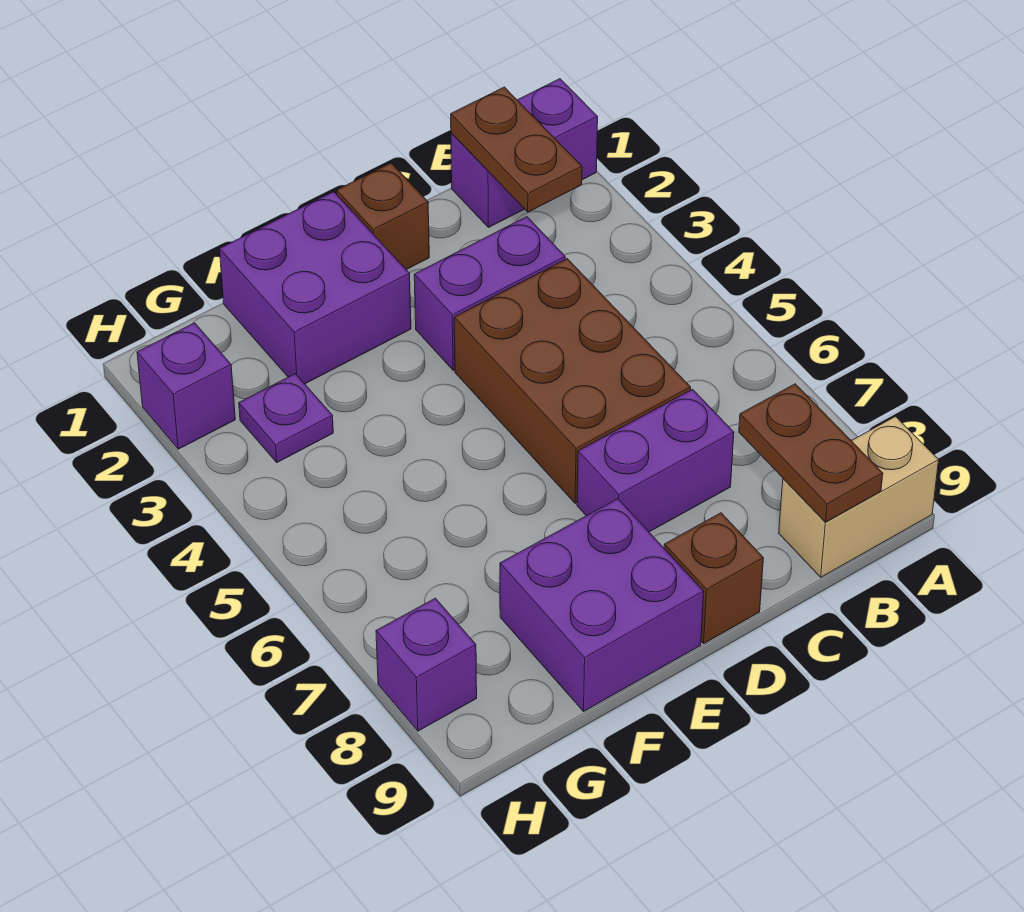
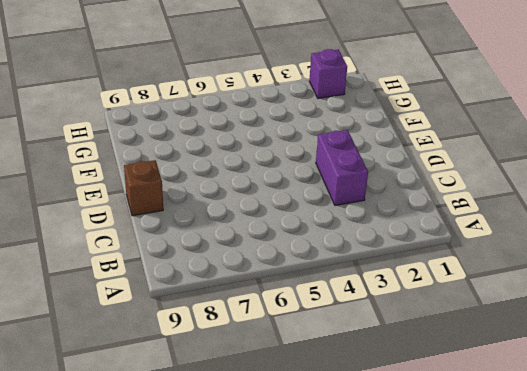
none -> purple 1x2 brick [451,79,598,228]
none -> tan 1x2 brick [779,416,939,577]
none -> brown 2x3 brick [454,259,691,503]

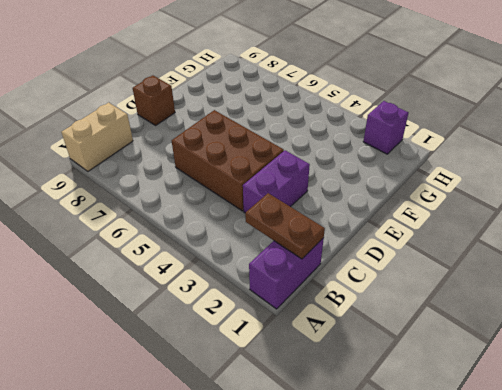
none -> purple 1x2 brick [577,389,734,532]
none -> brown 1x1 brick [337,163,429,270]
none -> purple 2x2 brick [220,192,411,384]

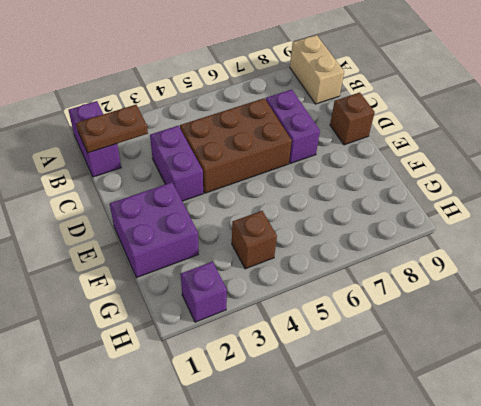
brown 1x1 brick [232,211,277,269] -> brown 1x1 brick moved to [337,163,429,270]
none -> purple 2x2 brick [500,499,704,711]
none -> purple 1x1 plate [239,374,333,462]
none -> purple 1x1 brick [376,598,477,731]

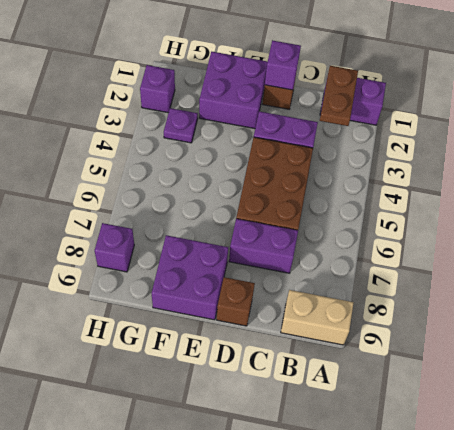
purple 1x1 brick [265,40,301,90] -> none
none -> brown 1x2 plate [739,384,883,522]

